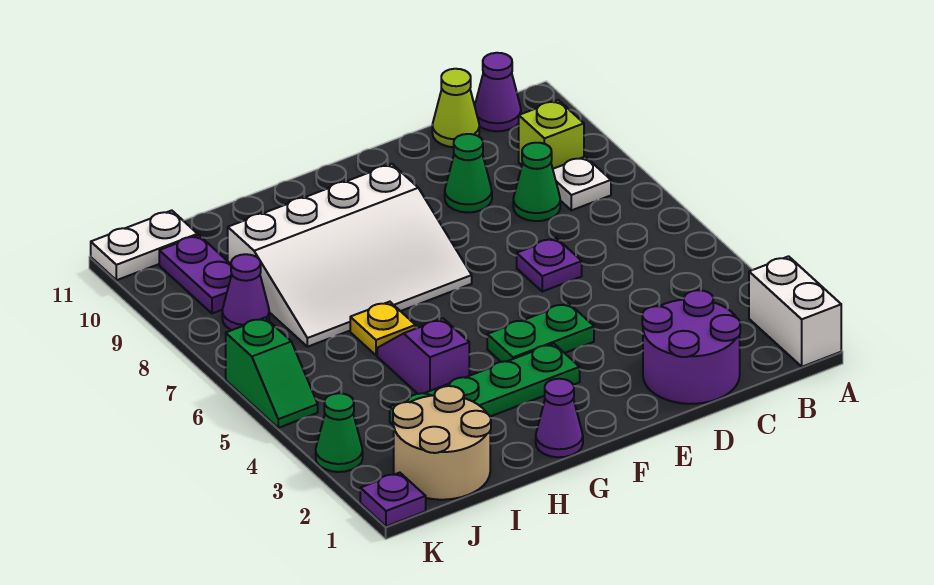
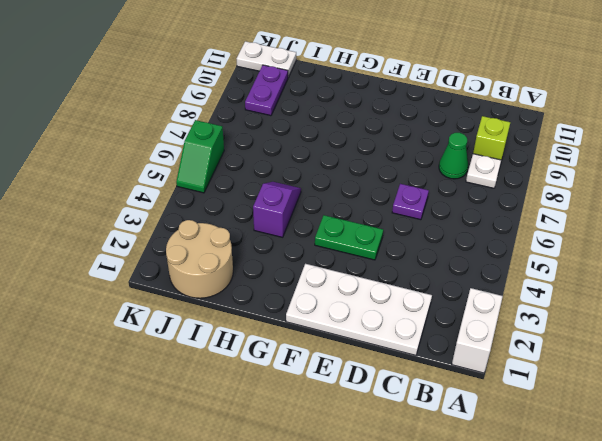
white 2x4 plate [286,264,432,355] -> purple 2x2 round brick [642,290,740,404]
none -> purple 1x1 cone [475,53,521,131]
none -> lime 1x1 cone [432,69,479,147]
none -> green 1x1 cone [445,134,492,212]

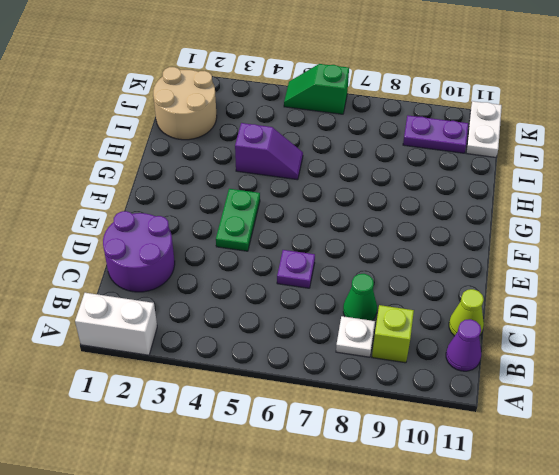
none -> green 1x1 cone [445,134,492,212]
none -> green 1x4 plate [390,344,580,426]
none -> white 3x4 slope [228,164,472,347]

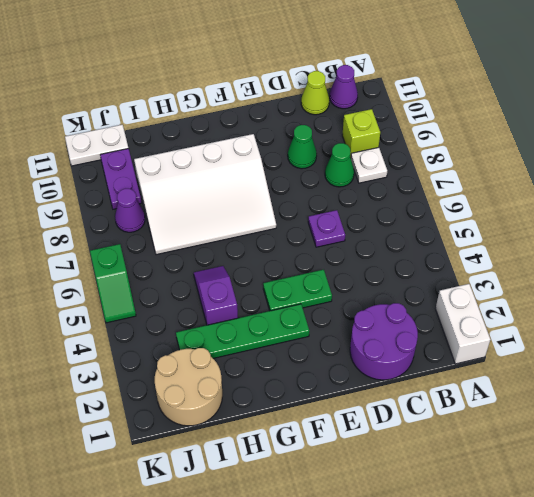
none -> purple 1x1 cone [536,379,583,457]
none -> yellow 1x1 plate [350,302,416,355]
none -> purple 1x1 plate [360,473,426,526]

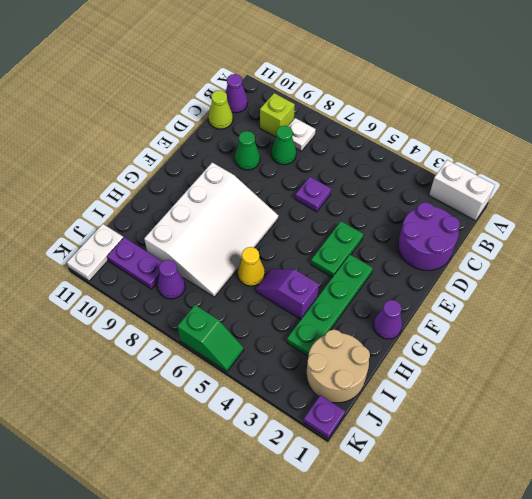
yellow 1x1 cone [238,247,265,286] -> yellow 1x1 plate [350,302,416,355]
none -> green 1x1 cone [316,393,363,472]

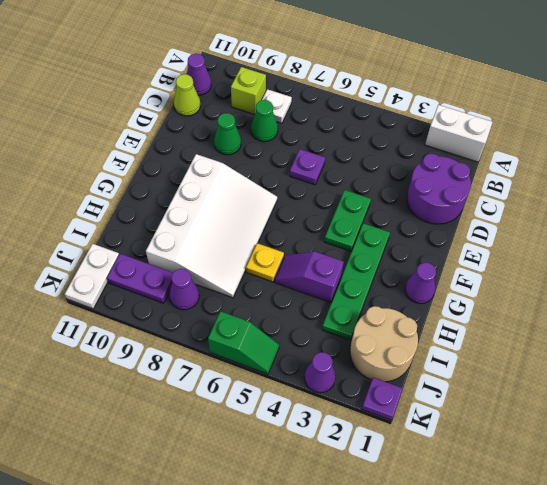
purple 1x1 cone [304,352,336,393] -> green 1x1 cone [316,393,363,472]

